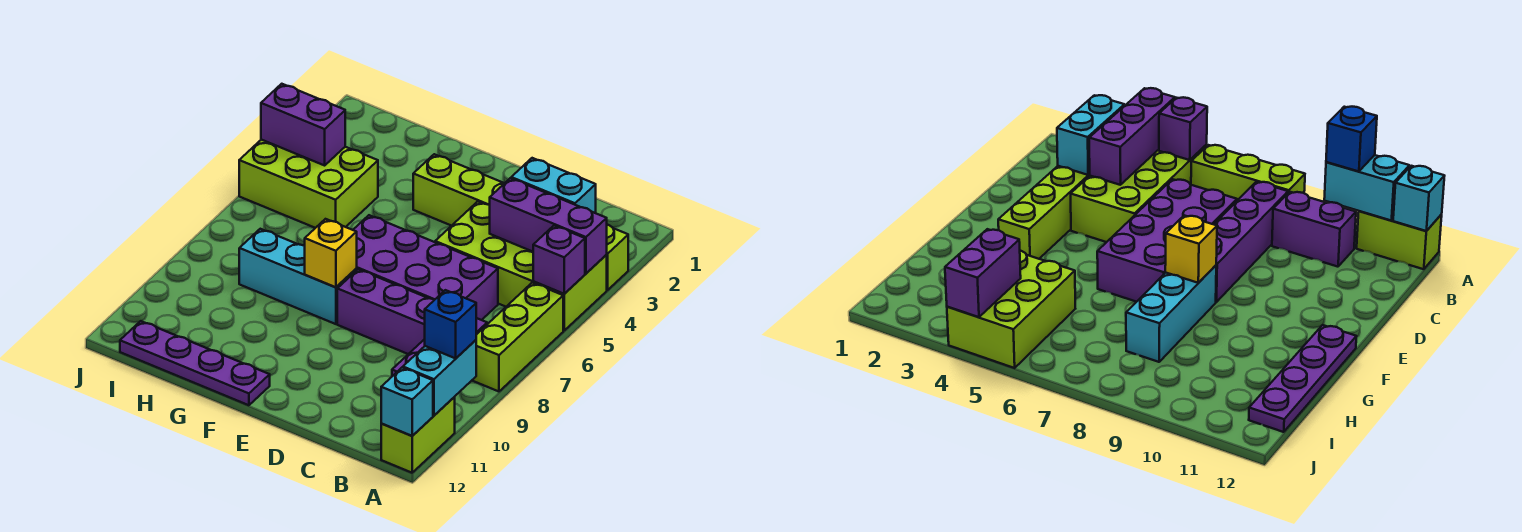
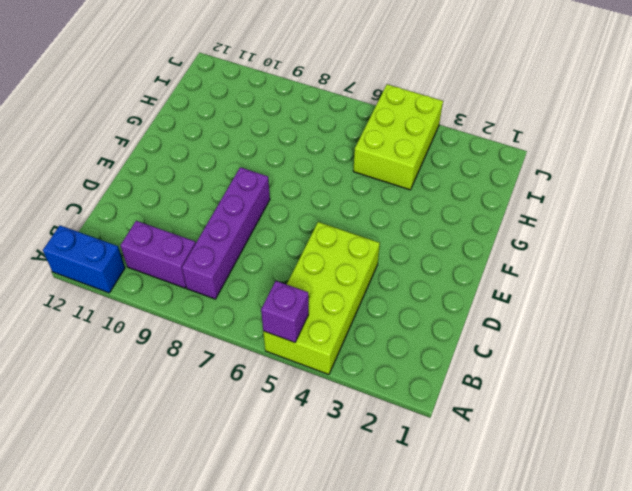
blue 1x2 brick [43,225,125,293] -> lime 1x2 brick [381,397,455,473]
none -> lime 1x6 brick [413,154,628,290]
none -> lime 1x3 brick [472,283,563,391]
none -> purple 2x4 brick [353,215,498,320]

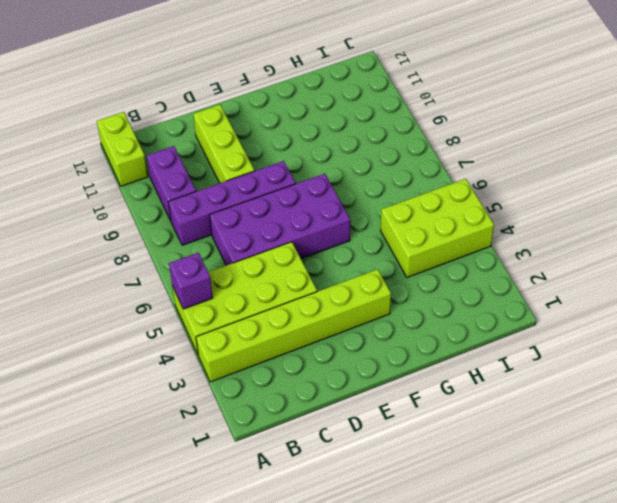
lime 1x3 brick [193,105,254,183] -> lime 1x3 brick moved to [472,283,563,391]
none -> cyan 1x3 brick [239,229,357,324]
none -> purple 1x4 plate [120,321,270,405]
none -> purple 1x3 brick [490,178,607,273]

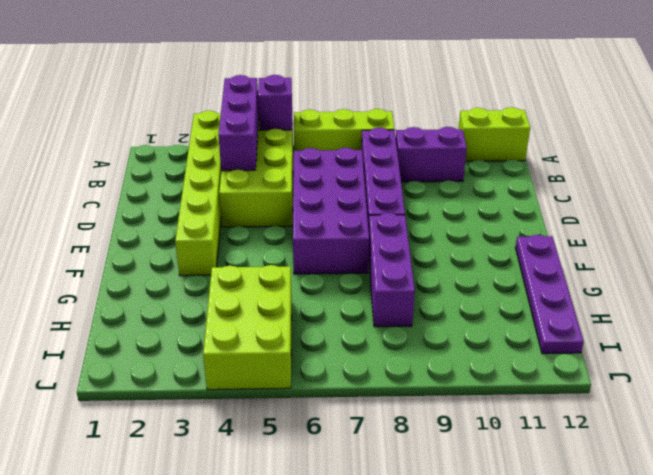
purple 1x3 brick [368,213,415,327] -> cyan 1x3 brick [239,229,357,324]
none -> cyan 1x2 brick [403,340,476,416]
none -> cyan 1x1 brick [381,368,433,436]
none -> cyan 1x2 brick [511,158,596,213]

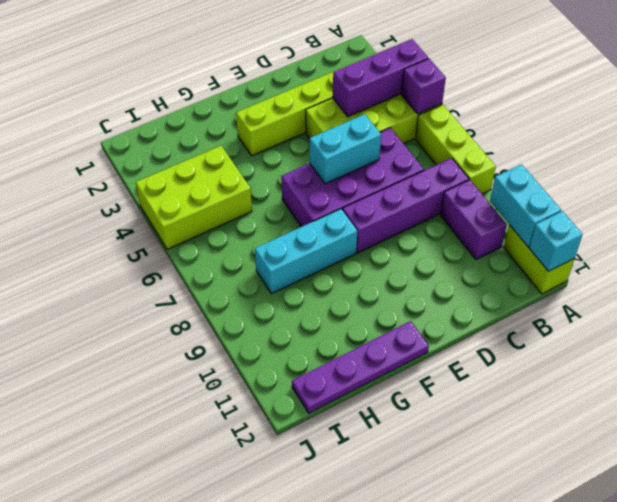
cyan 1x2 brick [310,114,381,184] -> cyan 1x2 brick moved to [511,158,596,213]
none -> yellow 1x1 brick [305,219,357,287]
none -> purple 1x2 brick [261,84,345,165]
none -> blue 1x1 brick [425,290,476,358]

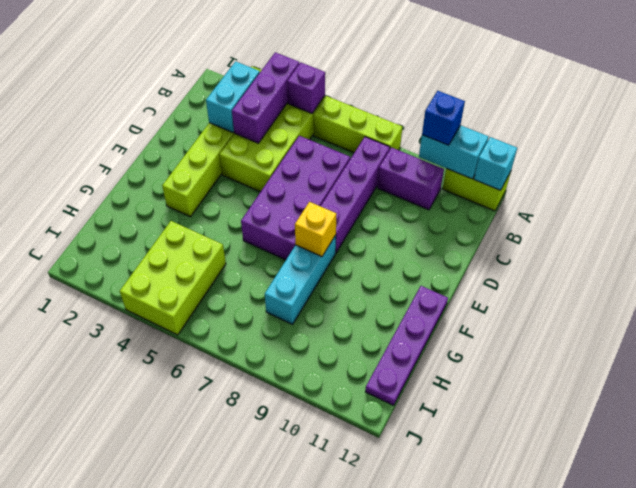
none -> purple 1x2 brick [261,84,345,165]

